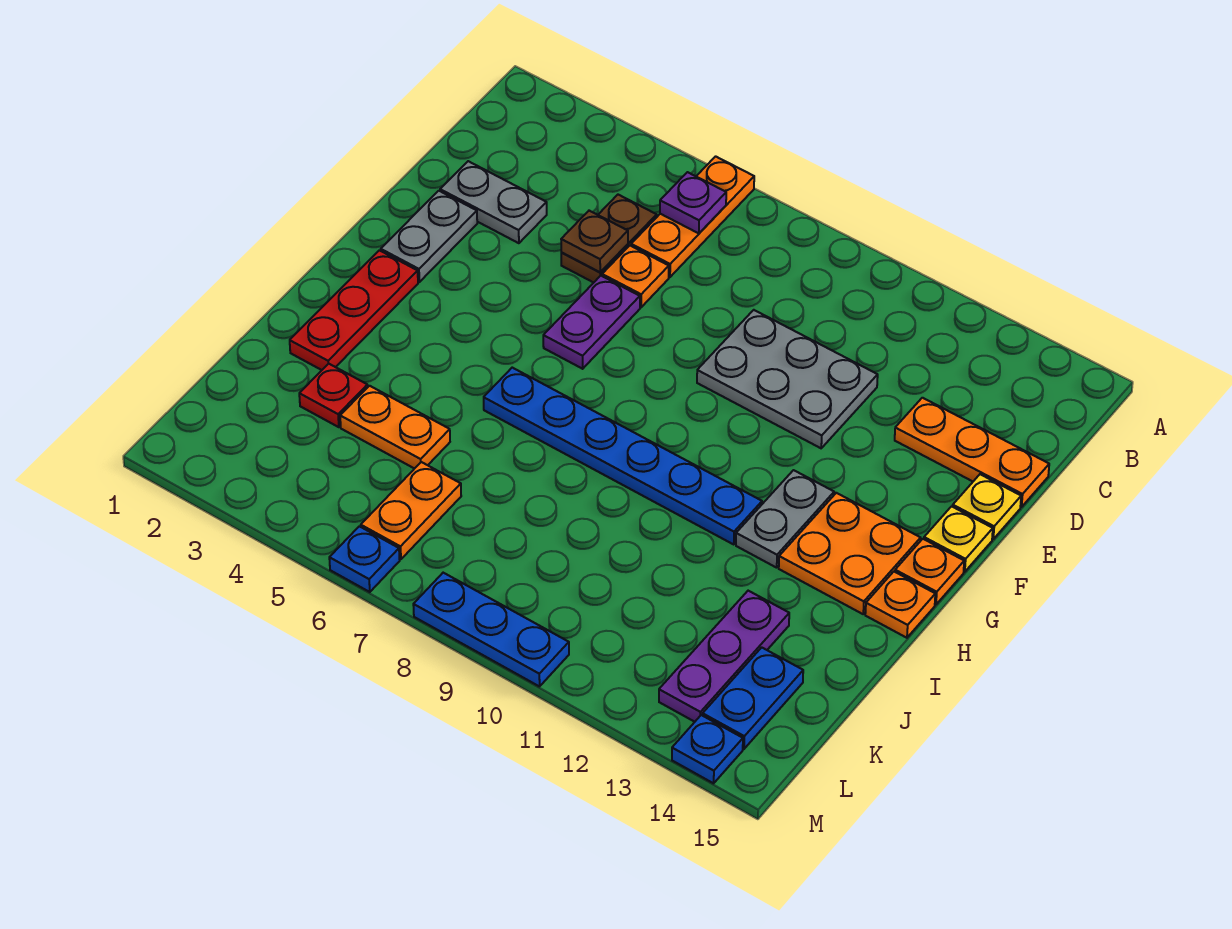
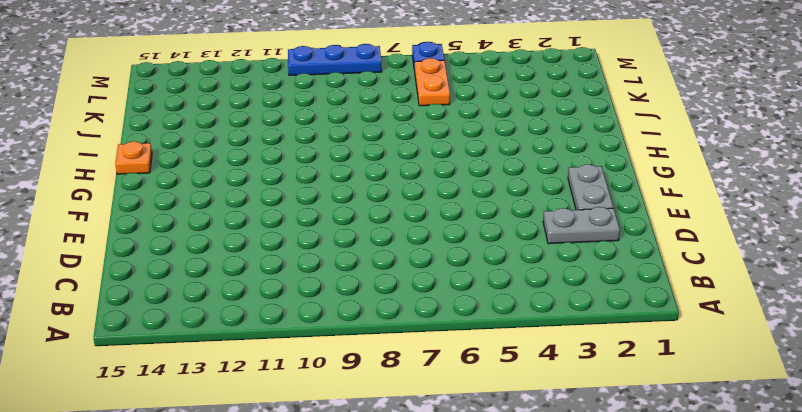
none -> orange 1x3 plate [631,156,754,277]
none -> brown 1x2 plate [561,195,657,283]
none -> orange 1x1 plate [602,246,669,307]

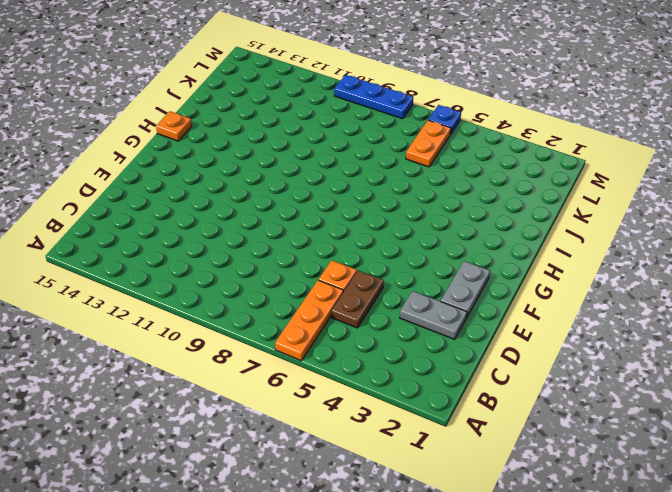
none -> grey 2x3 plate [697,310,878,448]
none -> orange 1x3 plate [895,398,1049,507]
none -> purple 1x2 plate [543,276,640,369]

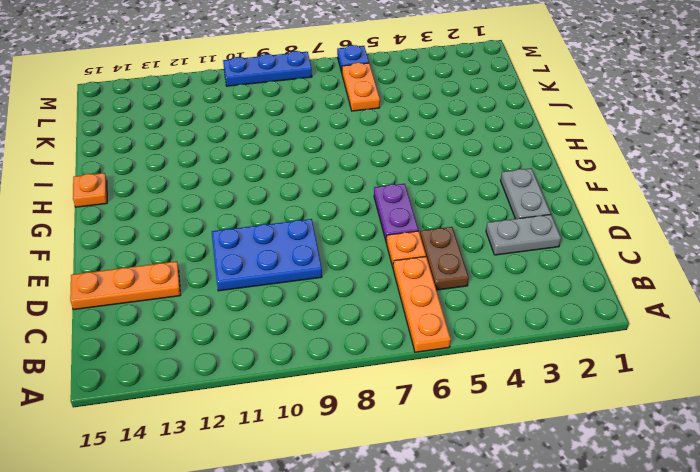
blue 2x3 plate [212,219,322,291] -> grey 2x3 plate [697,310,878,448]
none -> yellow 1x1 plate [953,474,1021,539]
none -> yellow 1x1 plate [924,506,993,572]
none -> red 1x3 plate [290,250,418,370]

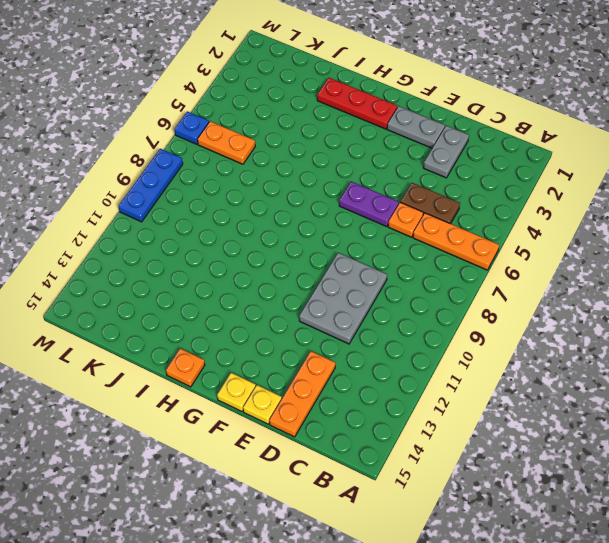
none -> grey 1x2 plate [736,470,834,568]
none -> orange 2x2 plate [779,493,921,614]
none -> orange 1x1 plate [895,539,964,605]

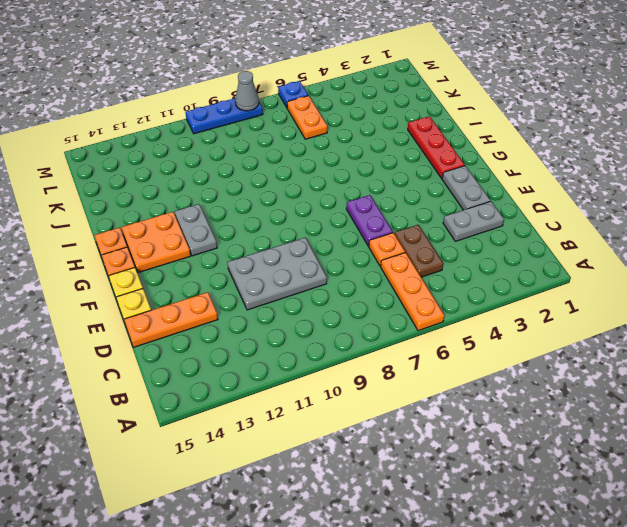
grey 1x1 cone [235,71,259,111] -> none
none -> blue 1x6 plate [484,368,762,544]
none -> red 1x1 plate [299,364,368,427]
none -> orange 1x2 plate [340,386,450,469]

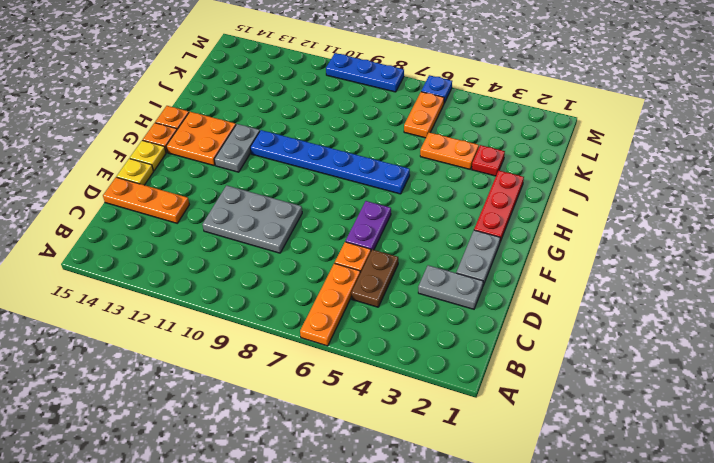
none -> purple 1x3 plate [659,591,789,722]
none -> blue 1x2 plate [703,647,803,749]
none -> blue 1x1 plate [672,715,743,783]

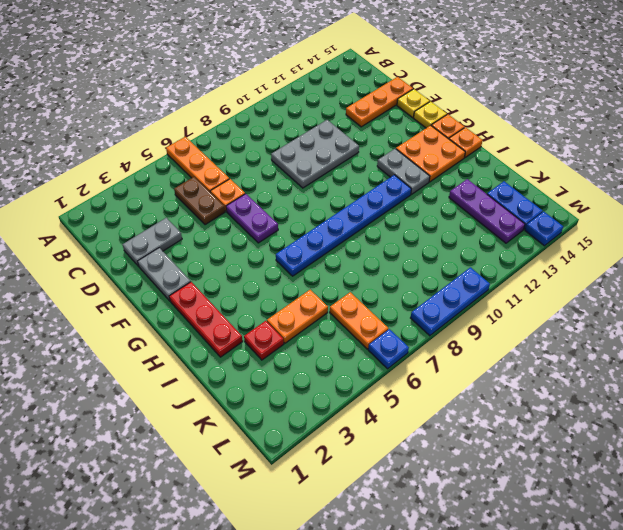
none -> purple 1x1 plate [660,172,726,233]
none -> brown 1x1 plate [561,211,628,272]

